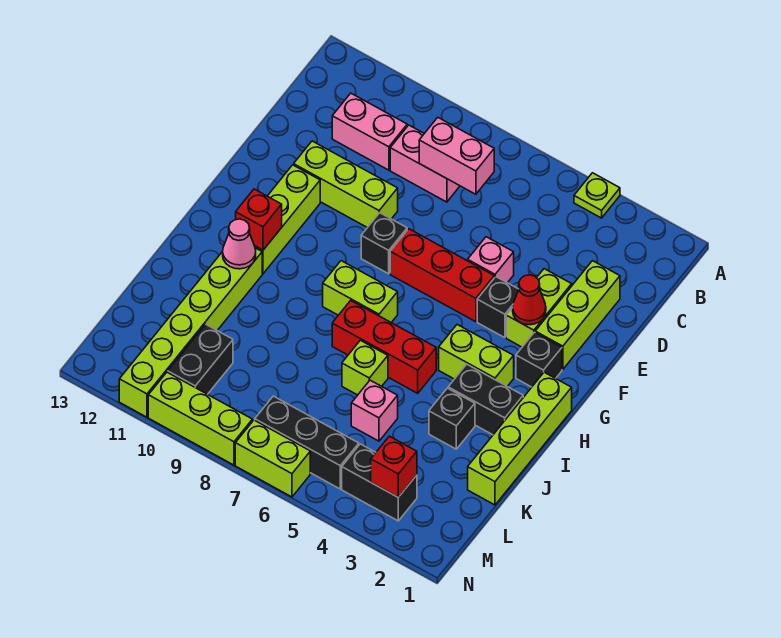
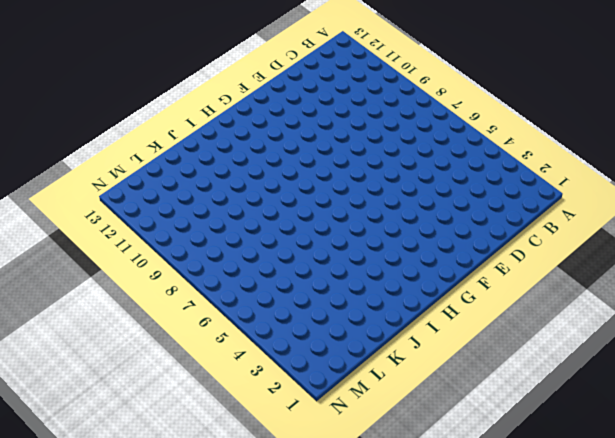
none -> lime 1x1 plate [574,173,620,218]
none -> pink 1x2 brick [390,125,460,202]
none -> pink 1x2 brick [332,93,407,170]
none -> lime 1x3 brick [535,261,620,370]

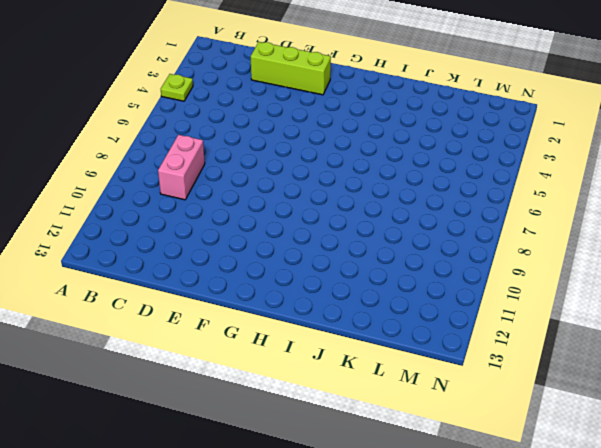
none -> pink 1x2 brick [332,93,407,170]
none -> lime 1x2 brick [506,269,572,347]
none -> pink 1x1 brick [468,237,514,283]
none -> lime 1x3 brick [294,141,398,228]

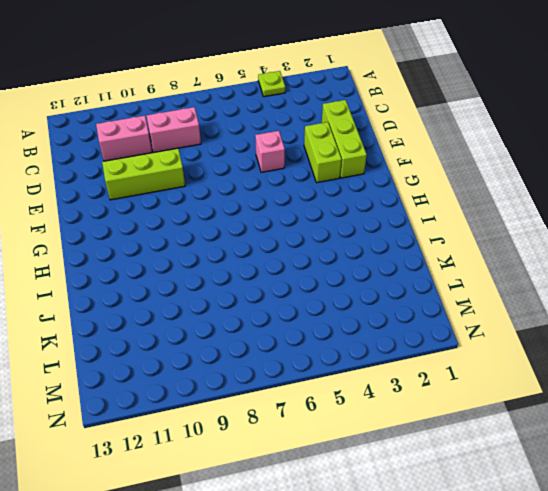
none -> black 1x1 brick [477,277,519,338]
none -> red 1x3 brick [390,229,494,322]
none -> black 1x1 brick [361,213,407,274]
none -> lime 1x3 brick [255,165,320,274]

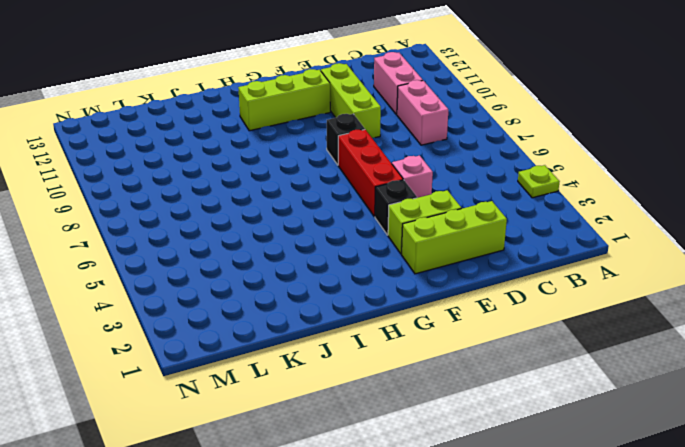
none -> black 1x1 brick [516,332,562,387]
none -> lime 1x4 brick [468,372,572,505]
none -> lime 1x2 brick [439,325,514,386]
none -> lime 1x2 brick [323,261,398,323]

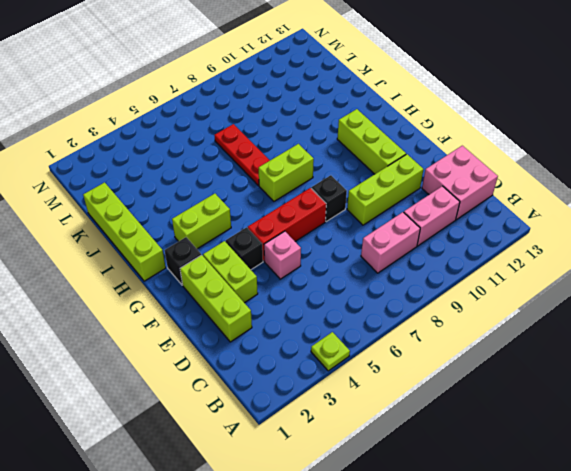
pink 2x2 brick [422,146,498,220] -> none
red 1x3 plate [214,124,270,186] -> red 1x3 brick [332,301,436,393]
none -> black 1x2 brick [448,364,523,435]
none -> lime 1x6 brick [119,248,262,417]
none -> black 1x1 brick [429,388,475,449]
none -> lime 1x1 brick [342,340,388,395]

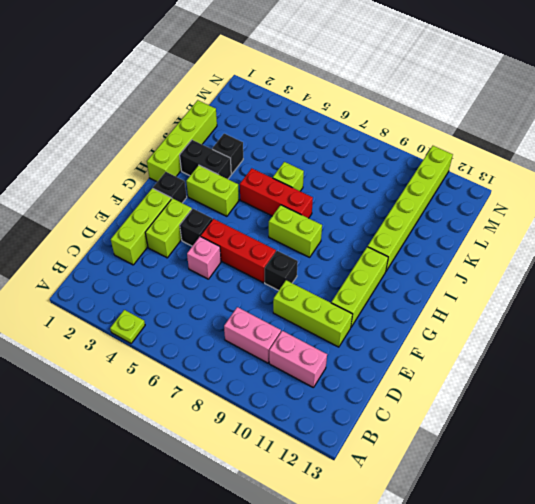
none -> pink 1x1 brick [351,380,398,441]
none -> black 1x2 brick [168,324,233,394]
none -> black 1x2 brick [342,444,417,521]
none -> black 1x3 brick [255,396,359,489]

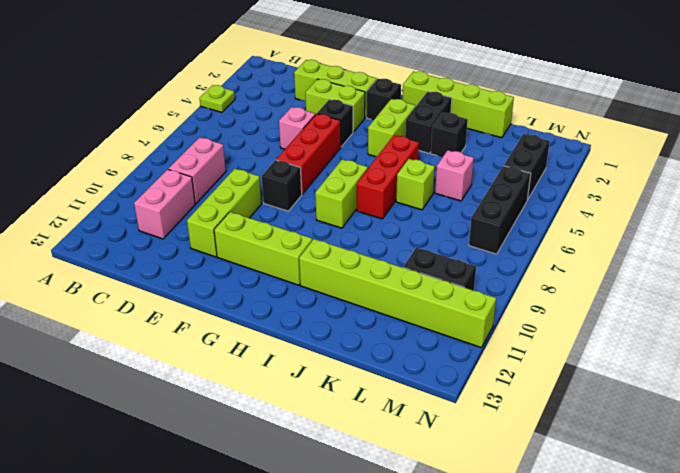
none -> lime 1x2 brick [235,420,310,497]
none -> lime 1x3 brick [148,372,252,465]
none -> pink 1x2 brick [419,118,494,194]
none -> red 1x1 cone [513,275,546,325]

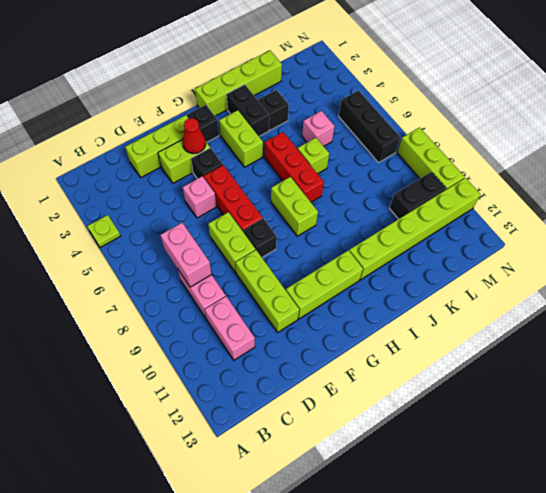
lime 1x2 brick [208,212,255,273] -> lime 1x2 brick moved to [235,420,310,497]
none -> black 1x2 brick [342,444,417,521]
none -> red 1x1 brick [236,189,282,250]
none -> pink 1x1 cone [223,219,256,269]
none -> red 1x1 brick [371,436,417,497]

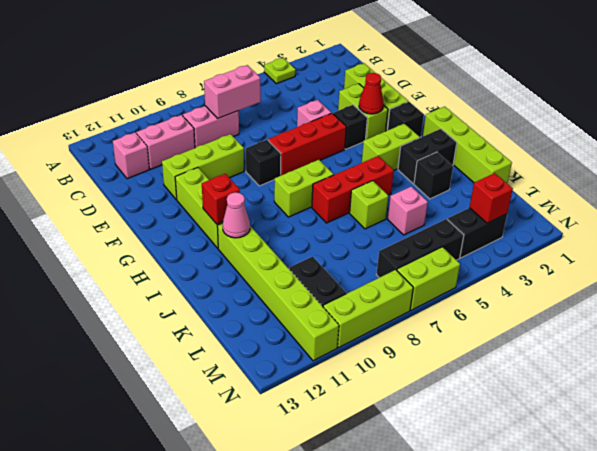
pink 1x1 brick [113,133,149,179] -> none

